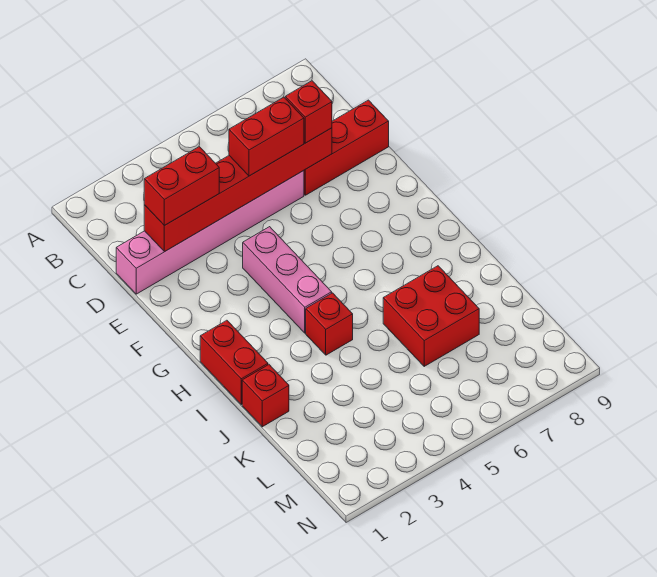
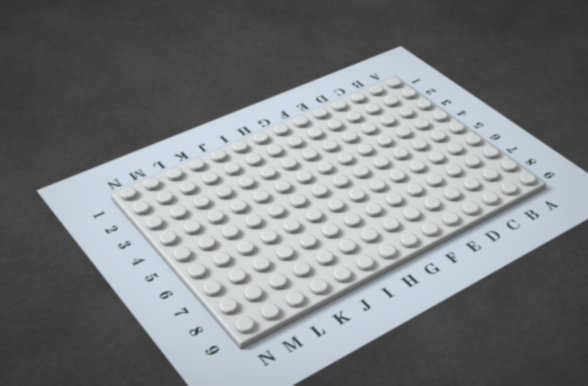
none -> pink 1x6 brick [116,171,304,294]
none -> red 1x3 brick [304,100,389,195]

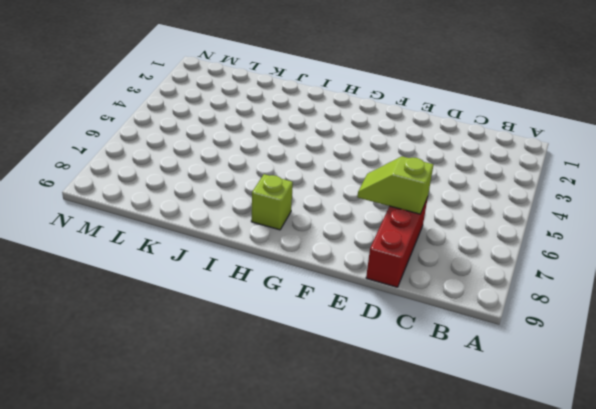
lime 1x2 slope [357,156,433,214] -> red 1x6 brick [144,128,332,252]
lime 1x1 brick [251,174,293,230] -> none
none -> pink 1x6 brick [116,171,304,294]
none -> pink 1x3 brick [243,227,332,333]

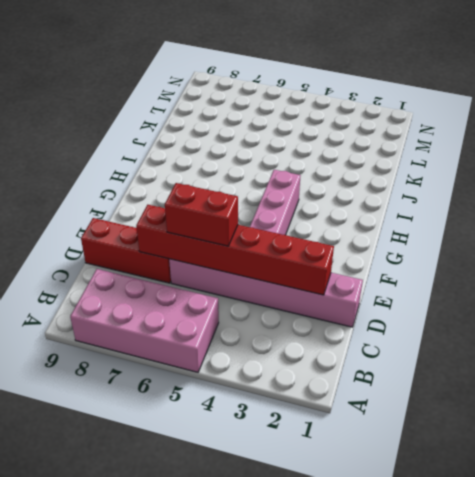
pink 2x4 brick [70,269,219,372] -> none
none -> red 1x2 brick [200,320,268,405]
none -> red 1x1 brick [306,293,353,355]

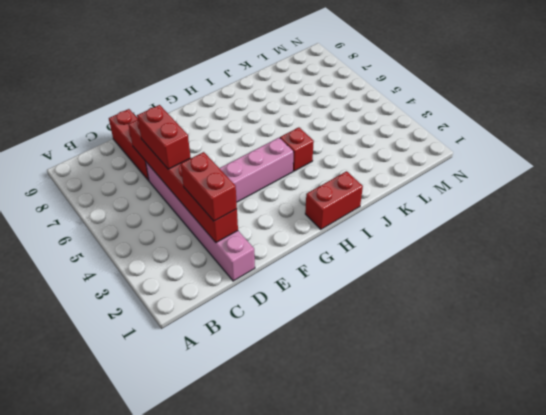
none -> red 1x1 brick [242,365,289,427]
none -> red 2x2 brick [383,266,479,366]

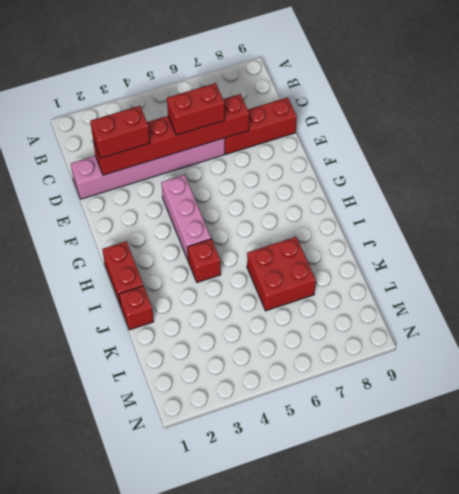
none -> red 1x1 brick [285,81,332,143]

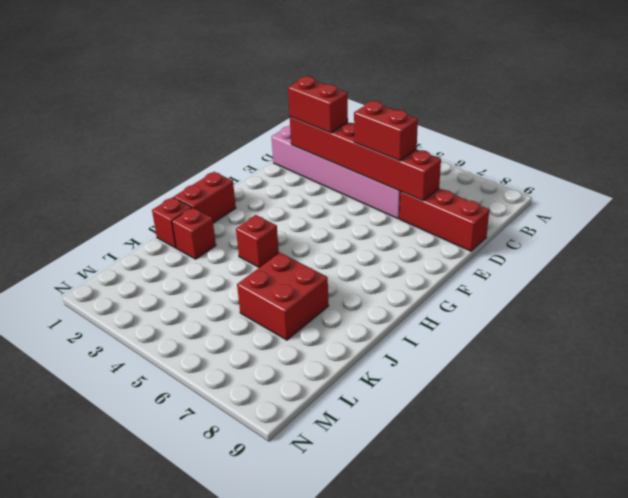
red 1x1 brick [172,208,216,259] -> red 1x1 brick moved to [285,81,332,143]
none -> pink 1x3 brick [243,227,332,333]

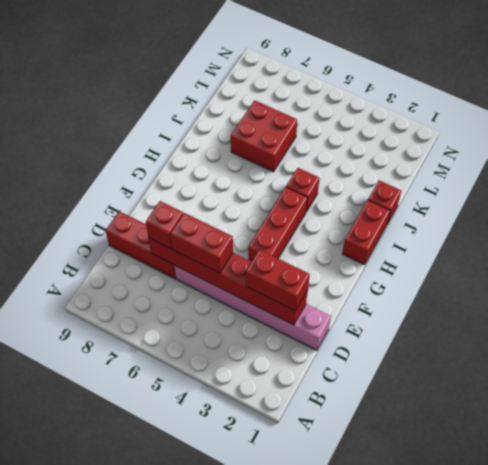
red 1x3 brick [248,187,308,262] -> pink 1x3 brick [243,227,332,333]

